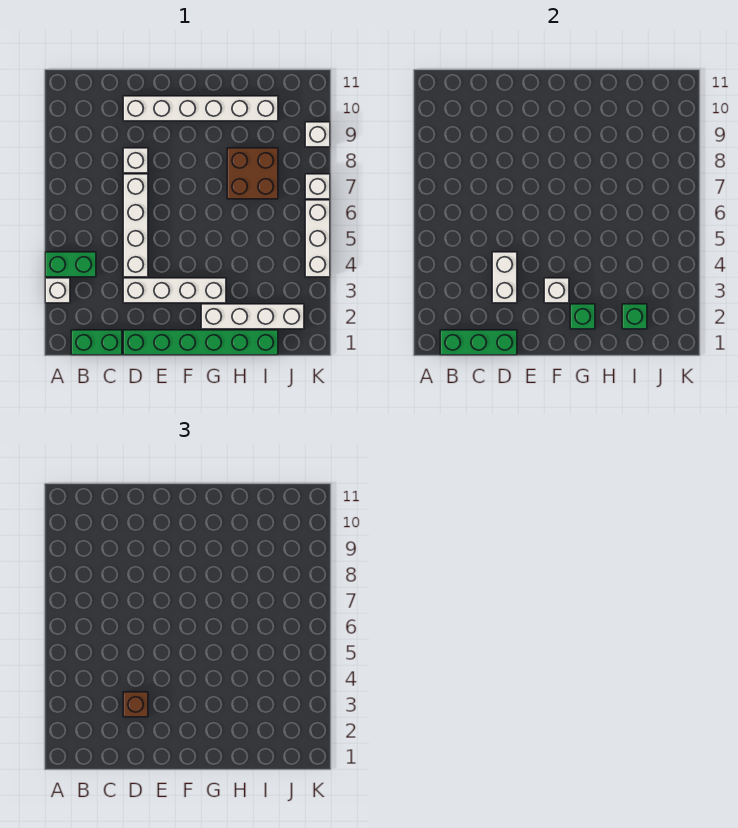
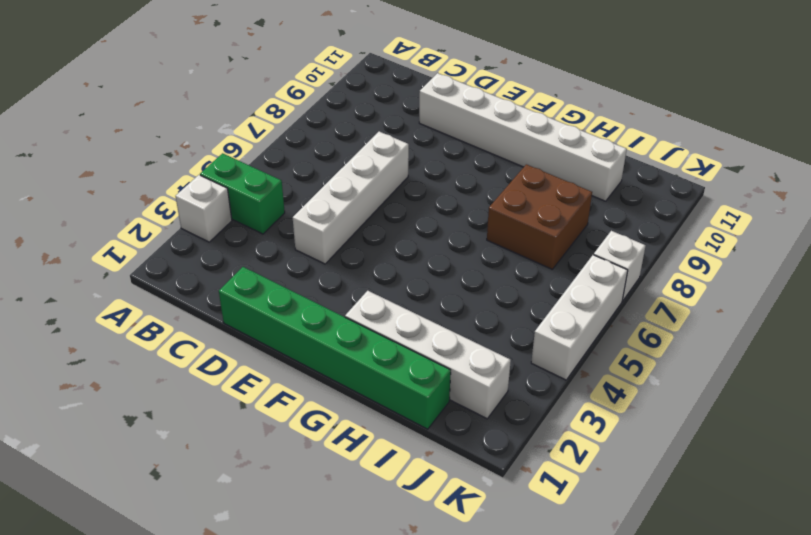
none -> green 1x2 brick [71,330,122,355]
none -> white 1x4 brick [123,278,226,303]
none -> white 1x1 brick [123,148,148,173]

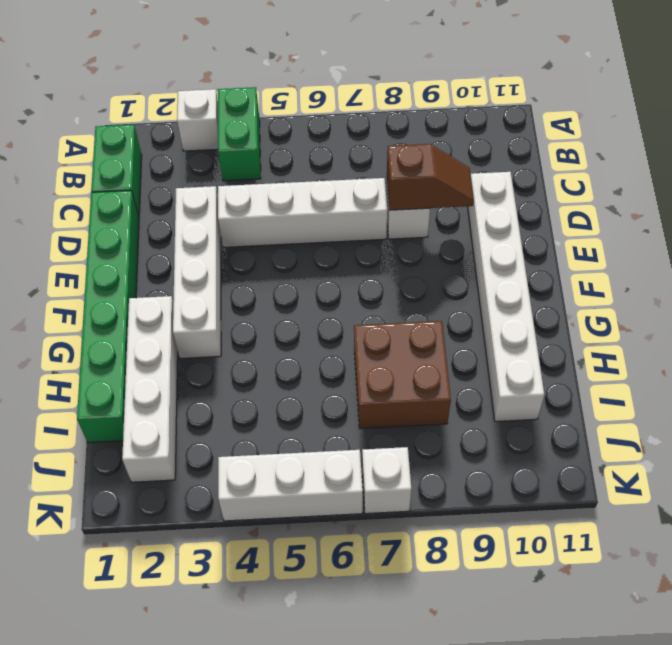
brown 1x2 slope [387,144,474,210] -> none
none -> white 1x1 brick [305,122,330,147]
none -> green 1x3 brick [440,330,517,355]
none -> white 1x2 brick [492,252,517,303]

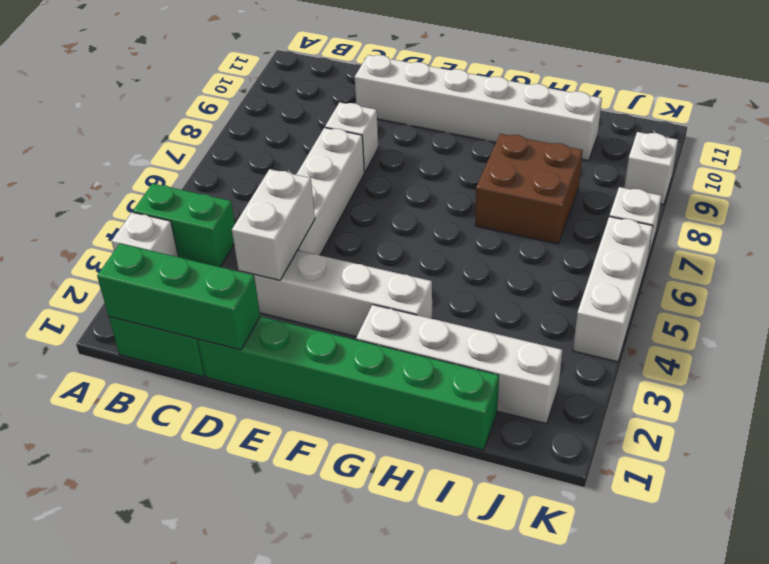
none -> white 1x1 brick [544,278,569,303]
none -> green 1x1 brick [570,304,595,329]
none -> green 1x1 brick [622,304,647,329]

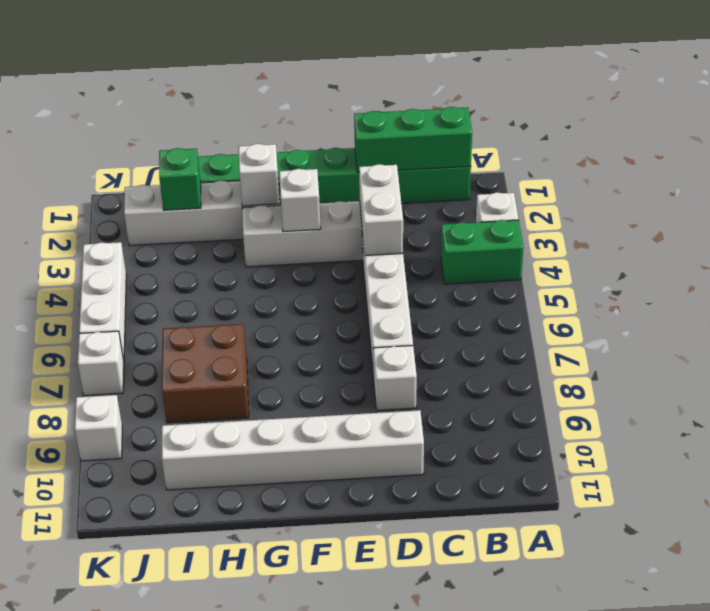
white 1x1 brick [238,144,279,206] -> green 1x1 brick [570,304,595,329]
none -> brown 1x1 brick [123,692,148,717]

